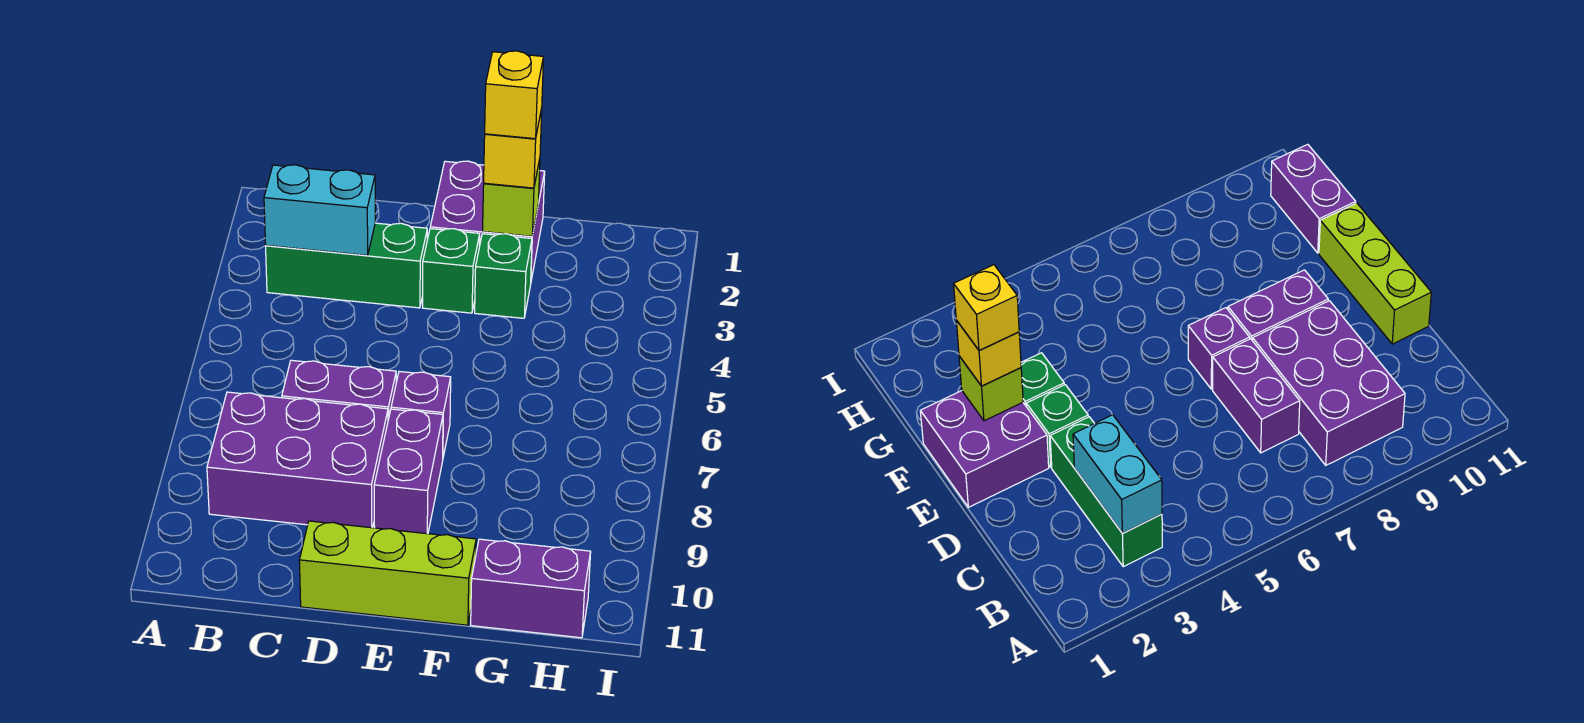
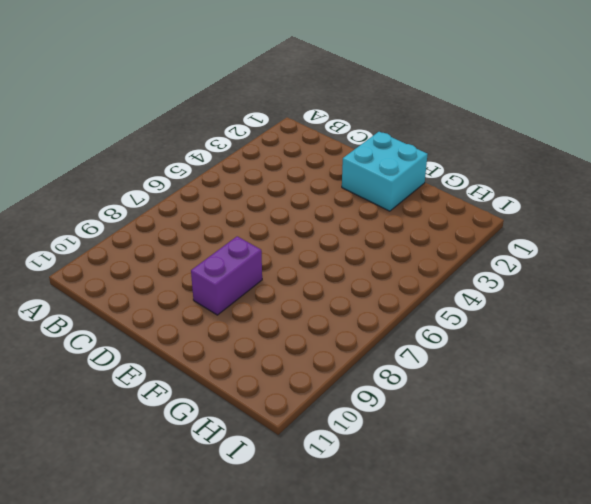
cyan 2x2 brick [342,132,428,211] -> purple 2x2 brick [430,161,545,280]
none -> green 1x3 brick [266,223,427,308]
none -> purple 2x3 brick [207,392,388,528]
none -> purple 1x2 brick [282,360,396,419]

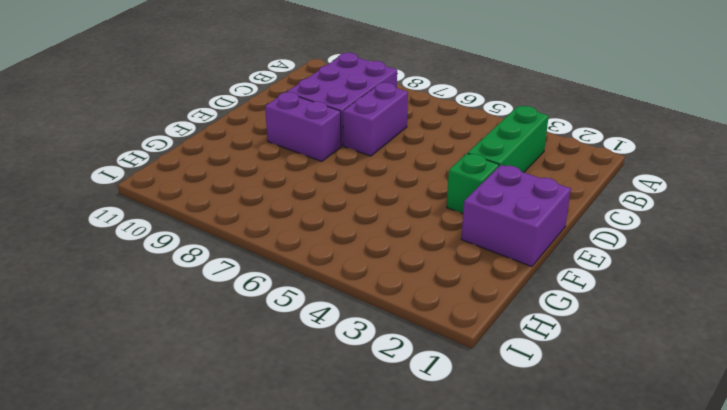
none -> lime 1x3 brick [299,521,476,625]
none -> purple 1x1 brick [391,371,451,457]
none -> green 1x1 brick [475,234,532,318]

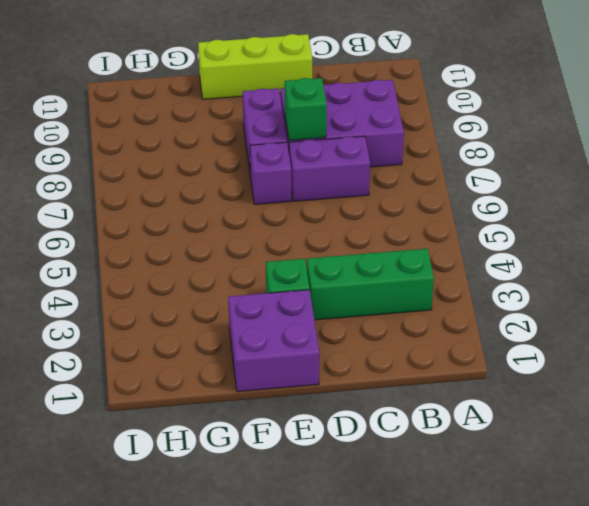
green 1x1 brick [285,78,327,141] -> green 1x1 brick moved to [475,234,532,318]
none -> purple 1x2 brick [471,539,591,638]
none -> cyan 1x2 brick [264,165,375,255]
none -> lime 1x1 brick [483,159,540,236]

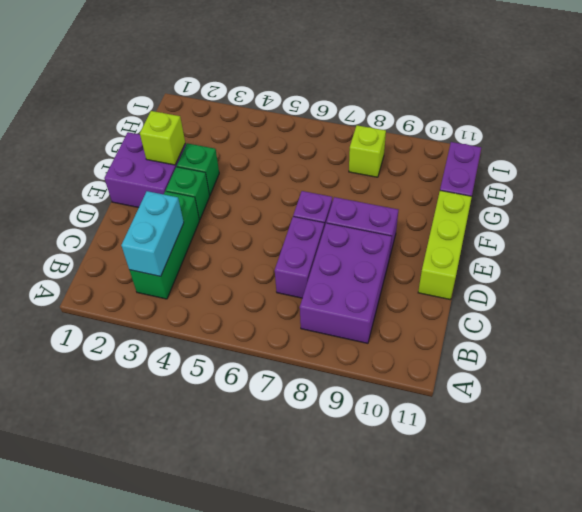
lime 1x1 brick [349,125,386,177] -> none
none -> yellow 1x1 brick [484,109,542,188]
none -> yellow 1x1 brick [485,51,543,139]

